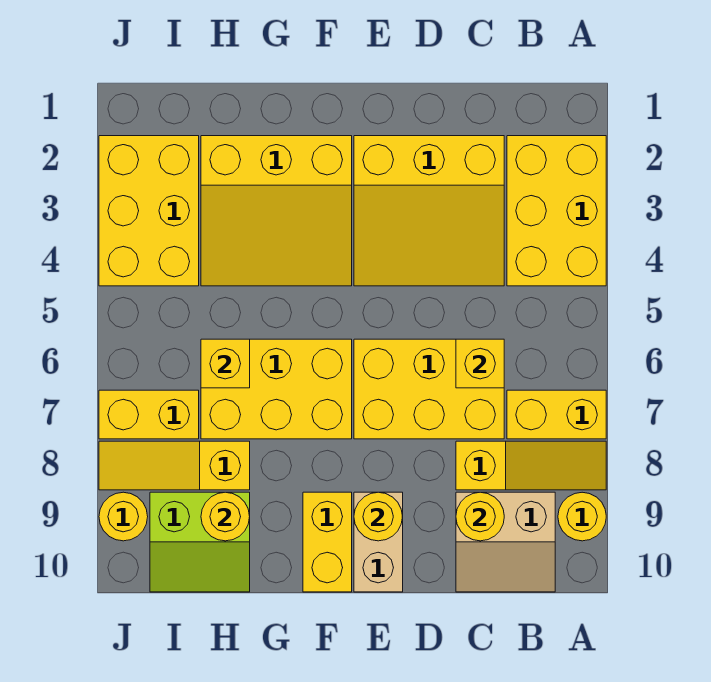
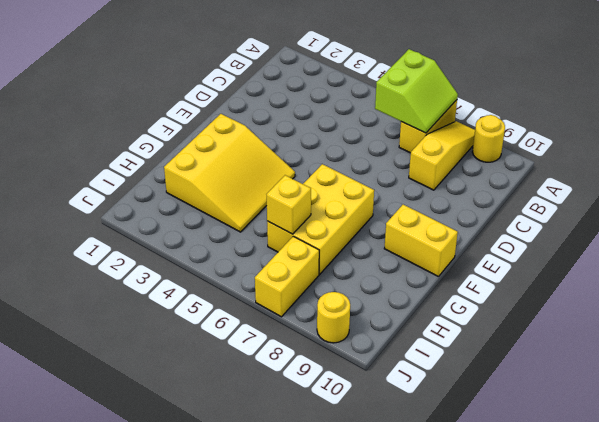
lime 2x2 slope [375,49,458,133] -> lime 2x2 slope moved to [150,492,250,592]
none -> yellow 2x3 brick [507,136,606,286]
none -> tan 2x2 slope [456,492,555,592]
none -> yellow 3x3 slope [354,136,504,286]

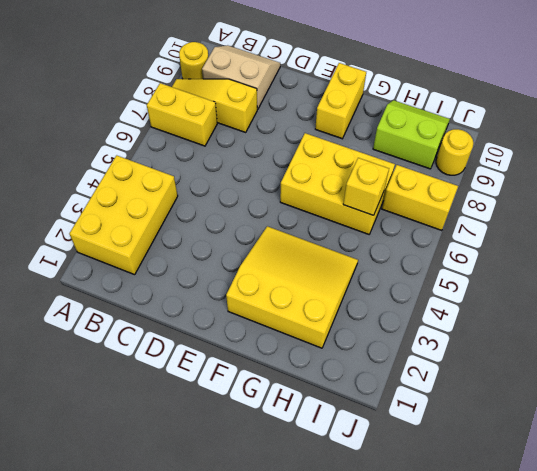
none -> yellow 3x3 slope [354,136,504,286]
none -> yellow 2x3 brick [354,339,504,439]
none -> tan 1x2 brick [354,492,403,592]

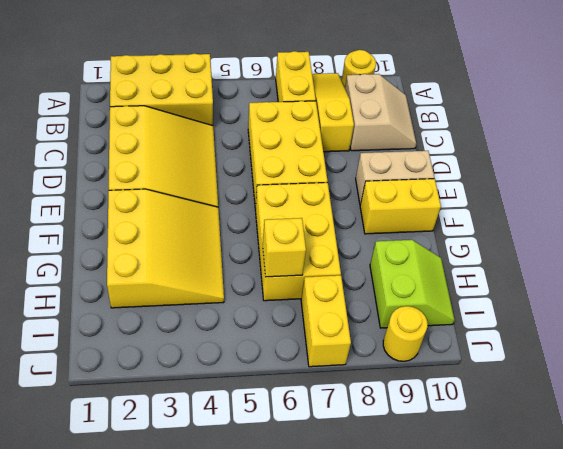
none -> yellow 1x3 slope [99,441,250,490]
none -> yellow 2x3 brick [99,136,199,286]
none -> yellow 1x1 brick [456,339,504,388]

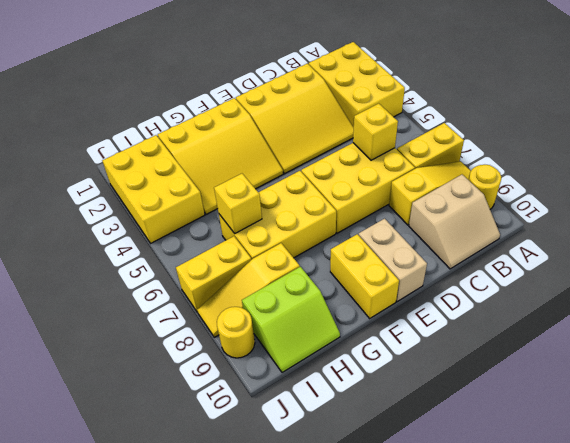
none -> yellow 1x1 round brick [456,492,504,541]
none -> yellow 1x1 round brick [354,492,402,541]
none -> yellow 1x1 round brick [201,492,250,541]

